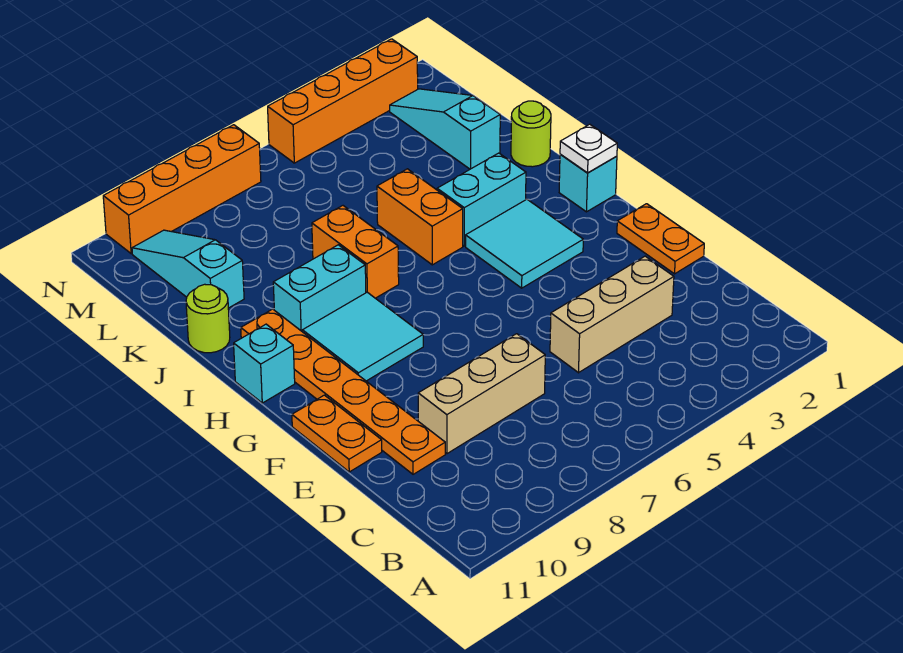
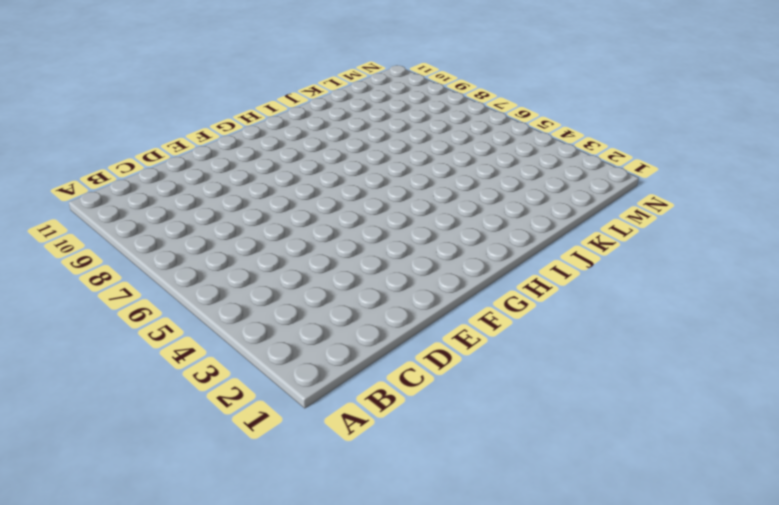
none -> tan 1x3 brick [550,256,674,373]
none -> tan 1x3 brick [418,334,545,454]
none -> orange 1x6 plate [241,309,445,474]

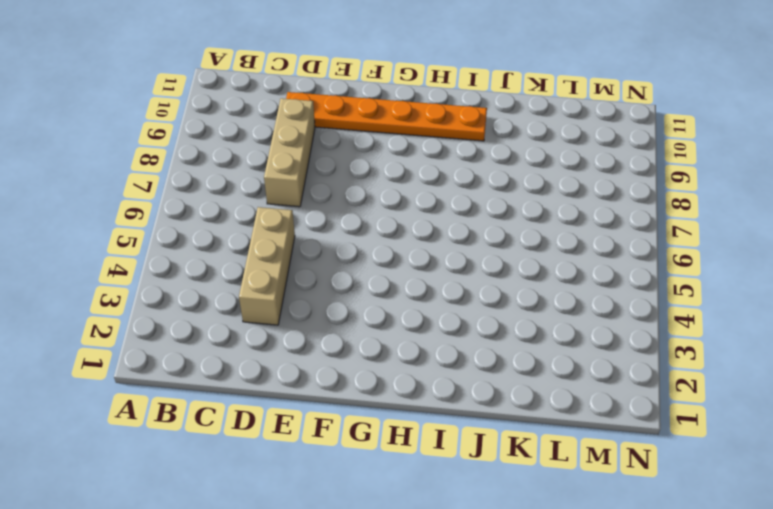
none -> orange 1x2 plate [617,204,704,274]
none -> orange 1x2 plate [292,395,382,472]
none -> cyan 2x2 tile [466,199,583,288]

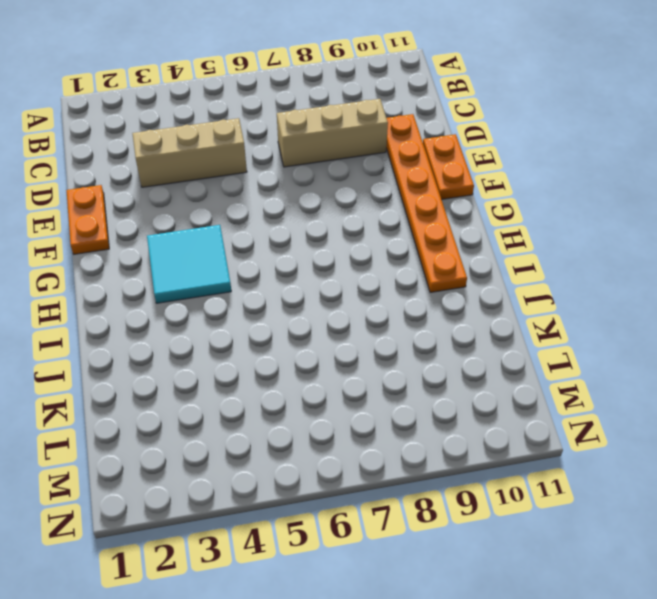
none -> cyan 2x2 tile [303,292,423,381]
none -> cyan 1x1 brick [559,154,617,212]
none -> cyan 1x1 brick [234,324,295,403]

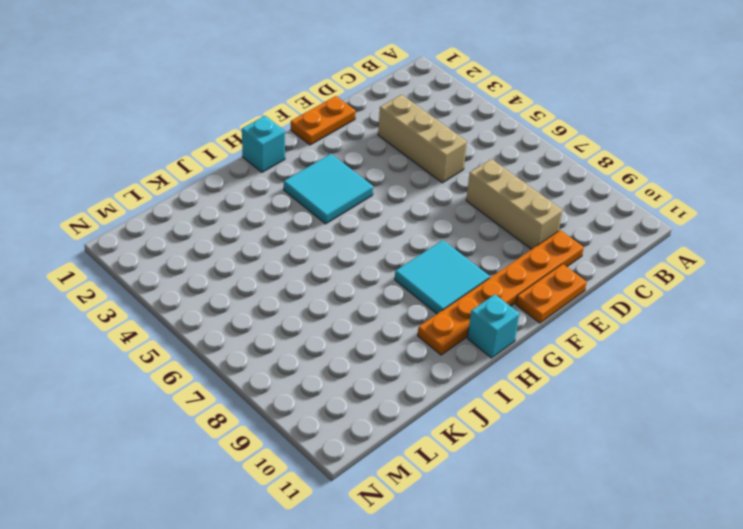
none -> cyan 1x2 brick [437,153,526,246]
none -> orange 1x2 brick [377,169,463,265]
none -> orange 1x2 brick [312,206,399,298]

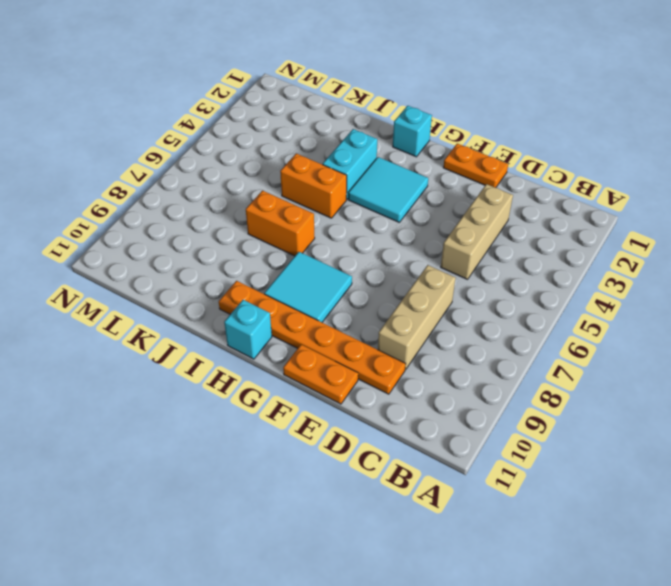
none -> cyan 1x2 brick [273,245,366,332]
none -> lime 1x1 round brick [511,101,551,167]
none -> lime 1x1 round brick [186,284,230,353]

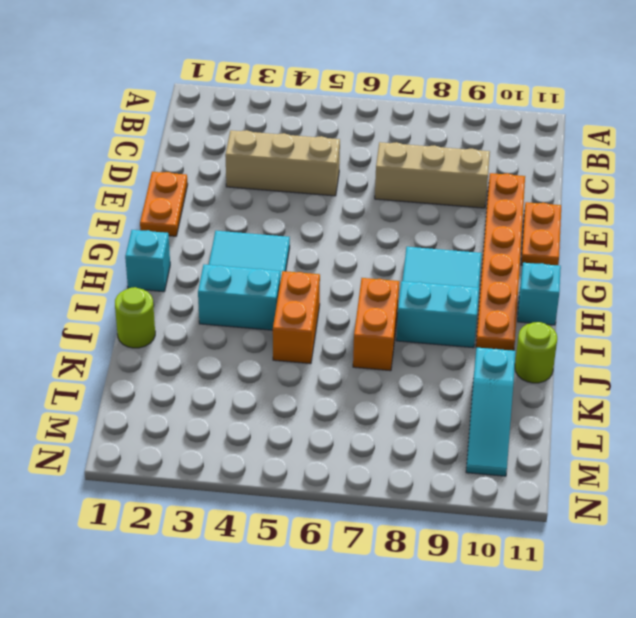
none -> cyan 1x3 slope [390,89,500,169]
none -> orange 1x4 brick [268,39,418,163]
none -> orange 1x4 brick [103,125,261,254]

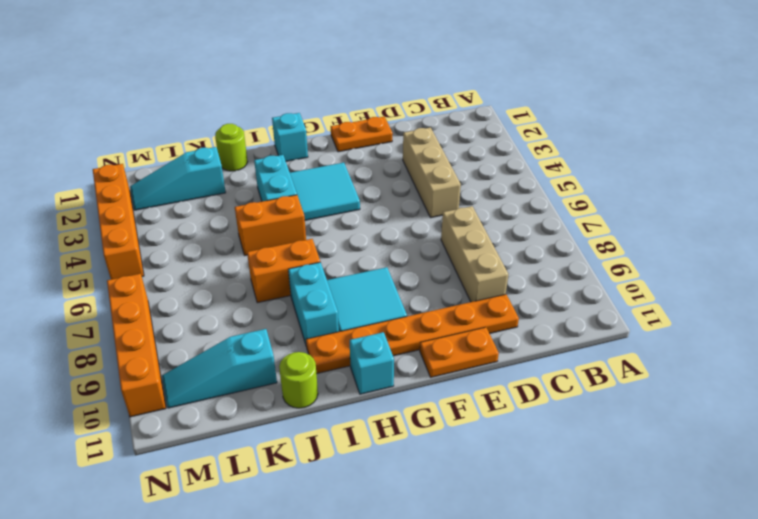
none -> white 1x1 plate [560,124,617,173]

